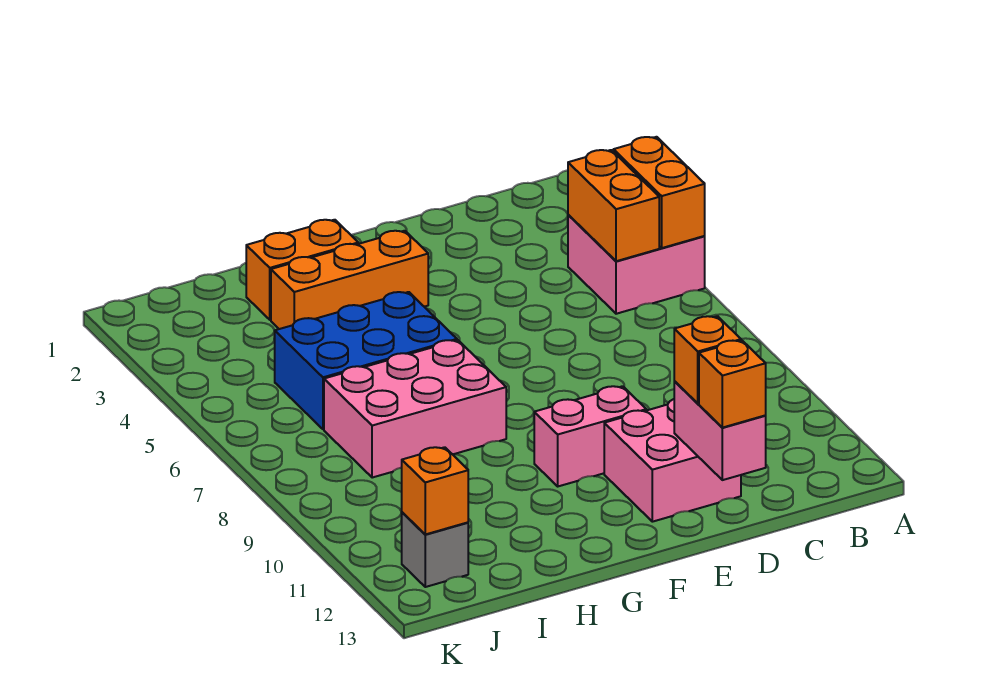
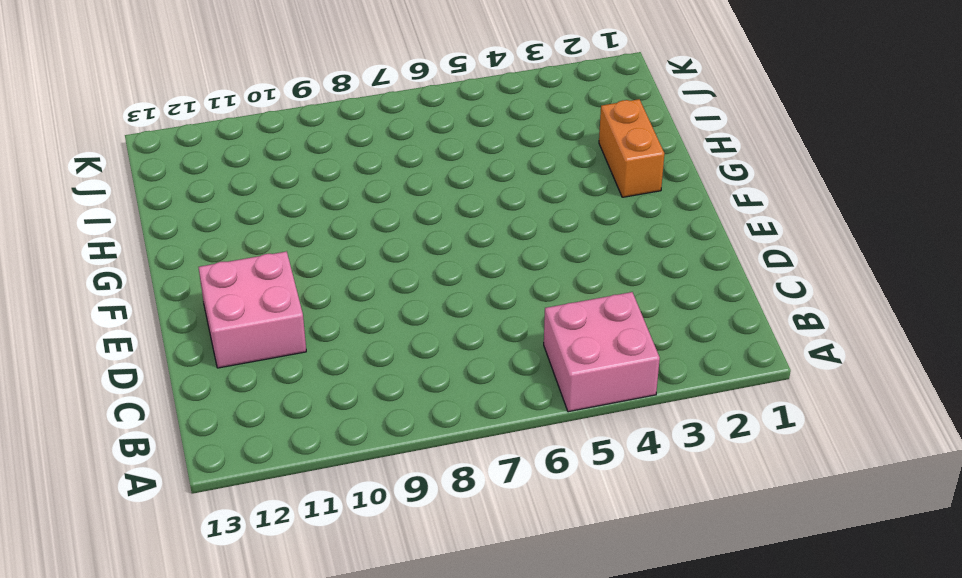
none -> pink 1x2 brick [534,386,646,486]
none -> orange 1x3 brick [271,231,428,329]
none -> blue 2x3 brick [275,292,457,429]

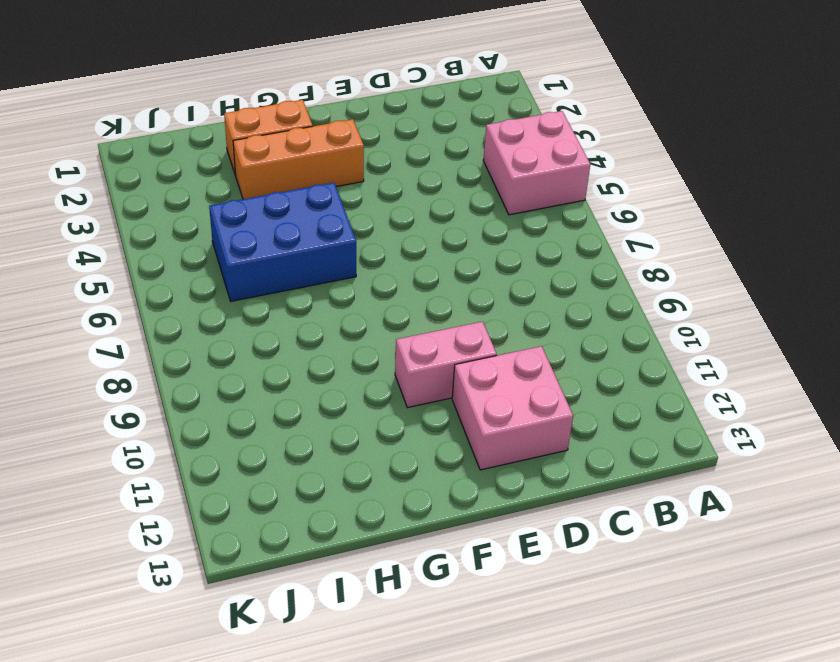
none -> pink 2x3 brick [324,340,506,478]
none -> grey 1x1 brick [402,512,468,587]
none -> orange 1x2 brick [613,137,705,248]

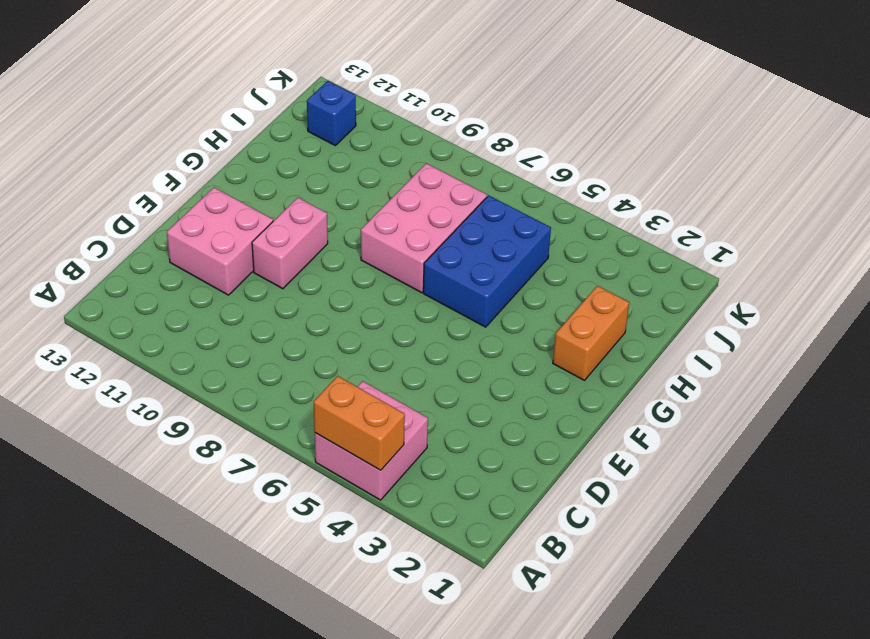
blue 1x1 brick [307,81,356,145] -> grey 1x1 brick [402,512,468,587]
none -> orange 1x3 brick [271,231,428,329]
none -> orange 1x2 brick [568,150,659,261]
none -> pink 1x2 brick [674,381,766,480]

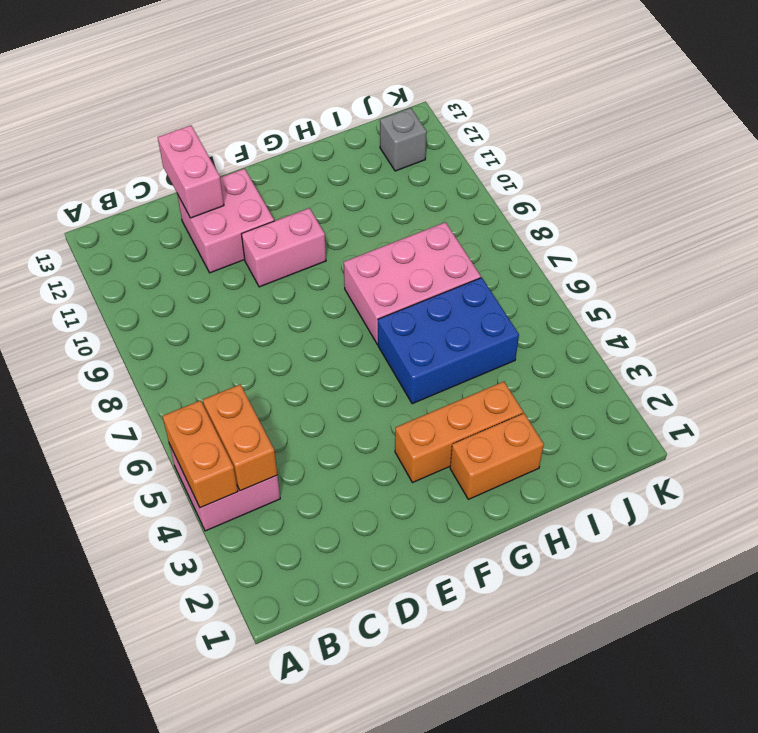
none -> orange 1x1 brick [402,447,468,534]
none -> orange 1x1 brick [674,316,741,403]
none -> orange 1x1 brick [699,341,766,428]

